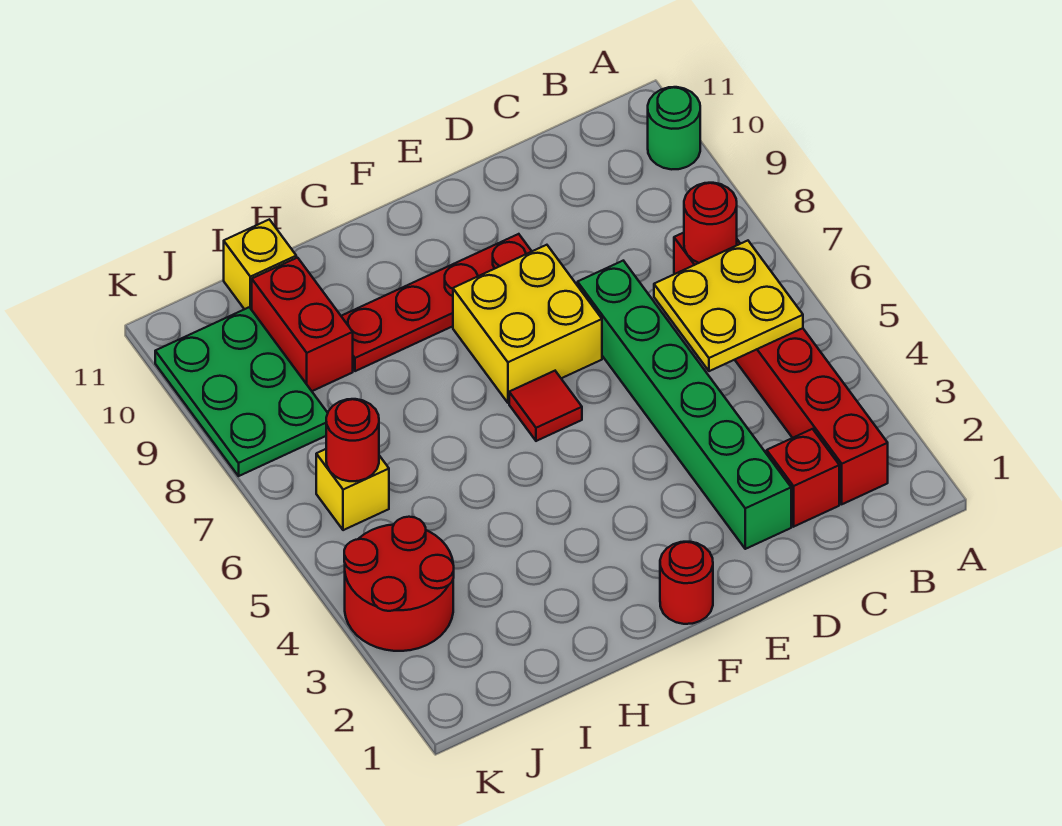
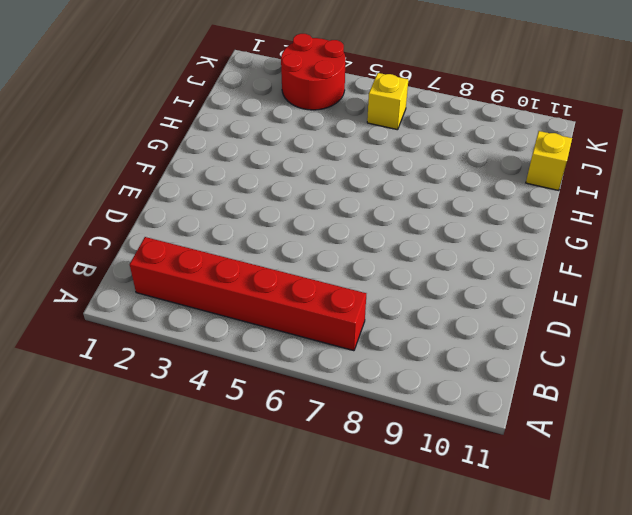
none -> green 1x1 round brick [648,87,700,169]
none -> red 1x1 brick [767,429,839,527]
none -> green 1x6 brick [578,261,791,549]

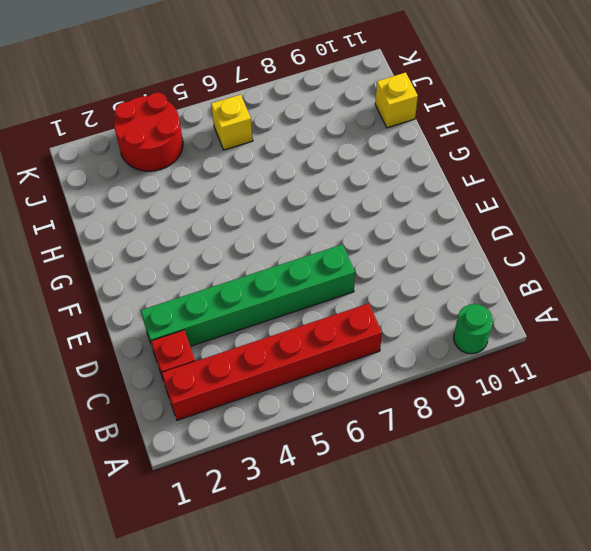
none -> yellow 2x2 brick [453,245,602,403]
none -> red 1x4 plate [341,234,532,371]
none -> red 1x1 round brick [660,542,713,624]

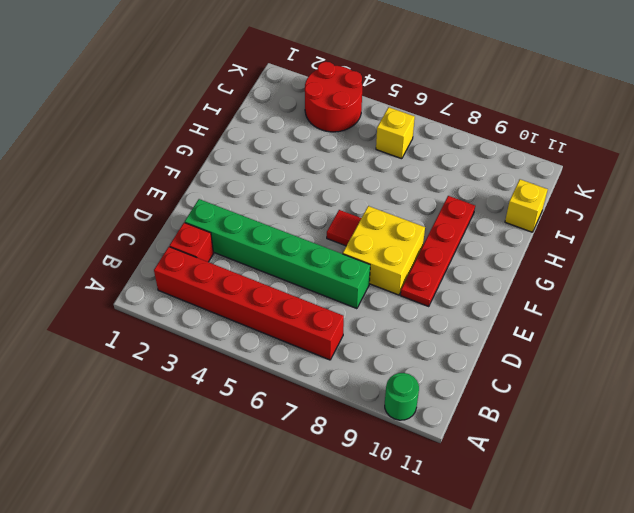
none -> red 1x1 round brick [660,542,713,624]
none -> red 1x2 brick [252,258,353,391]
none -> green 2x3 plate [155,307,328,476]

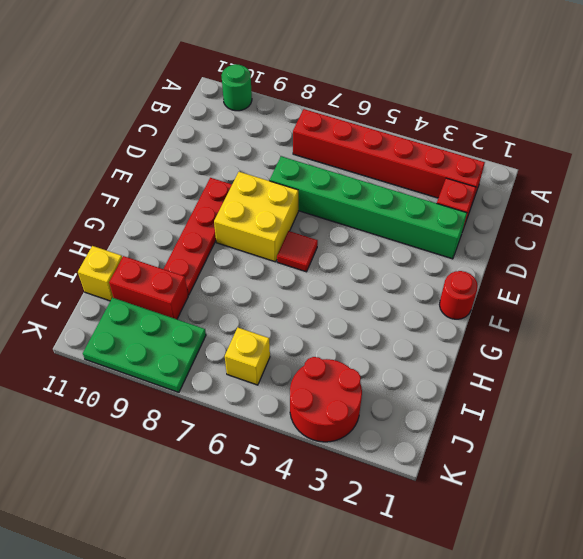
none -> yellow 2x2 plate [654,241,803,371]
none -> red 1x1 round brick [684,183,737,263]
none -> red 1x1 round brick [326,399,379,481]

